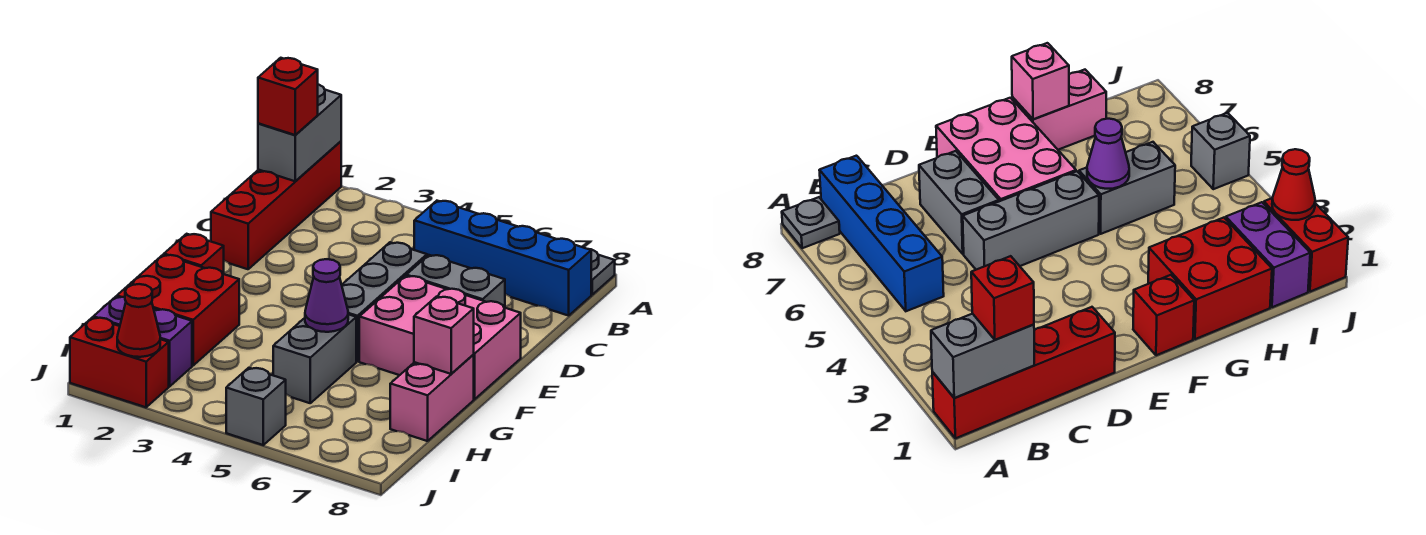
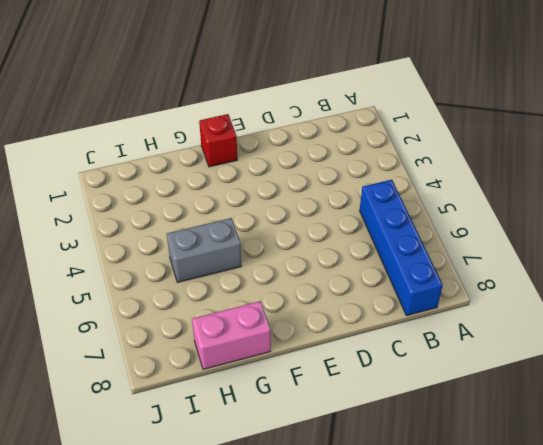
none -> red 1x4 brick [211,141,341,269]
none -> grey 1x1 plate [590,249,615,295]
none -> grey 1x3 brick [342,242,427,362]

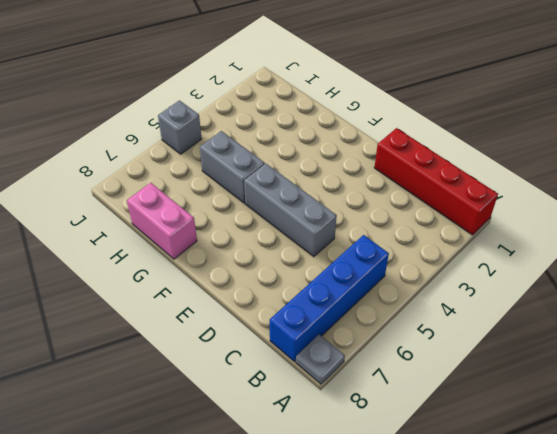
none -> grey 1x2 brick [406,255,505,308]
none -> pink 2x3 brick [359,276,521,399]
none -> red 1x1 brick [164,234,224,274]

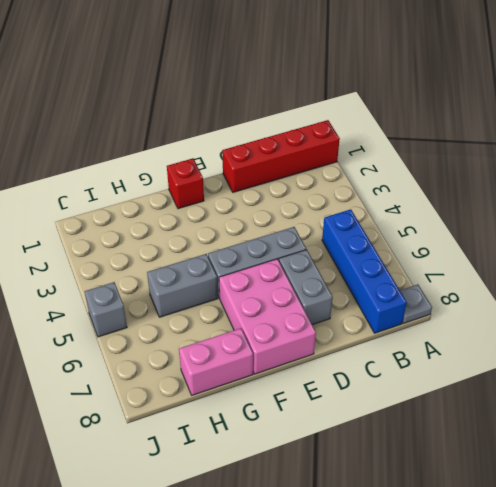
none -> red 2x2 brick [117,255,239,365]
none -> purple 1x2 brick [93,297,192,386]
none -> red 1x2 brick [70,317,169,407]

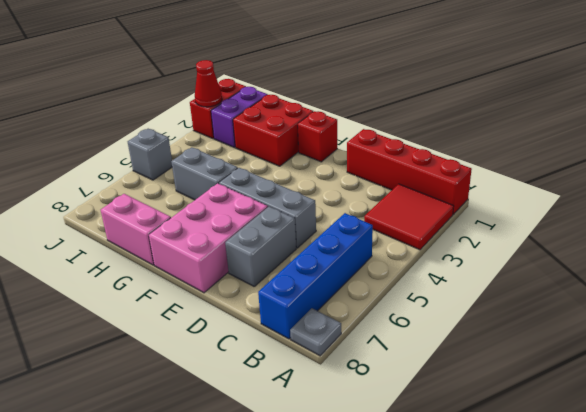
red 2x2 tile [364,184,454,250] -> none
none -> grey 1x2 brick [258,84,341,181]
none -> purple 1x1 cone [305,259,348,332]
none -> pink 1x1 brick [414,297,474,374]

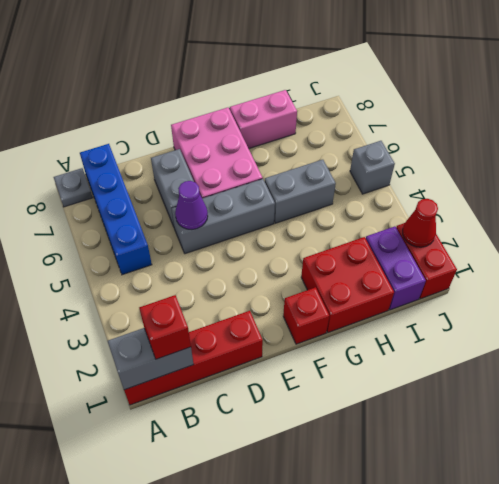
purple 1x1 cone [175,181,208,229] -> purple 1x1 cone moved to [305,259,348,332]
none -> pink 1x1 brick [414,297,474,374]

